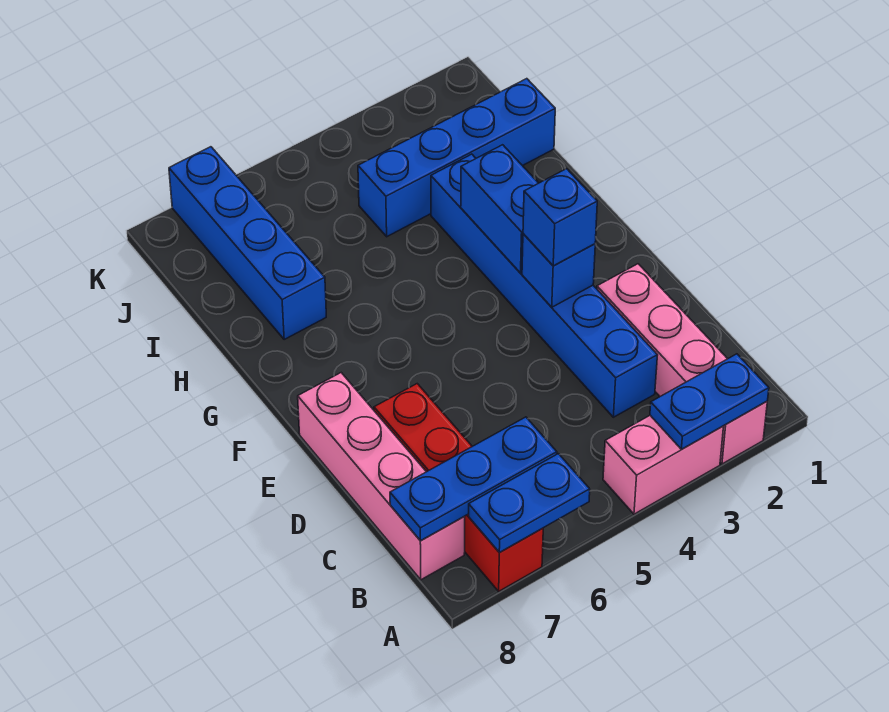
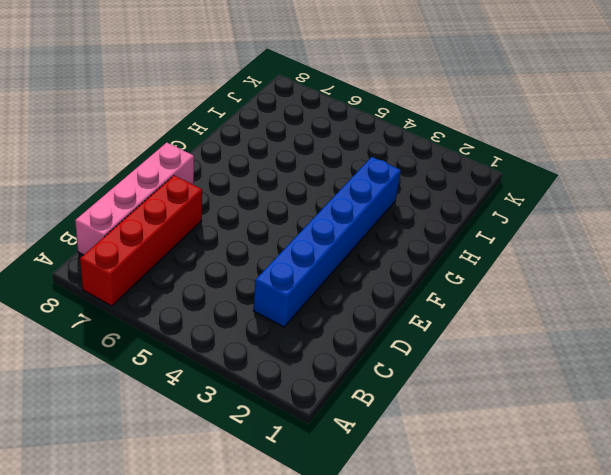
none -> pink 1x4 brick [597,264,767,464]
none -> pink 1x2 brick [603,416,724,514]
none -> blue 1x4 brick [169,147,326,339]

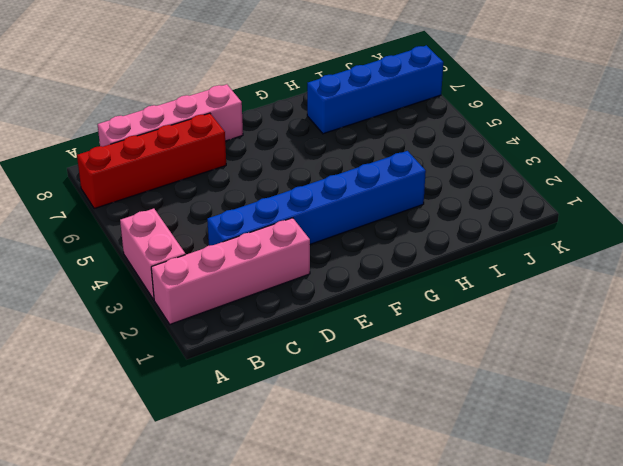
none -> blue 1x4 brick [358,79,555,237]
none -> blue 1x2 plate [650,354,769,449]
none -> blue 1x2 plate [469,454,590,553]

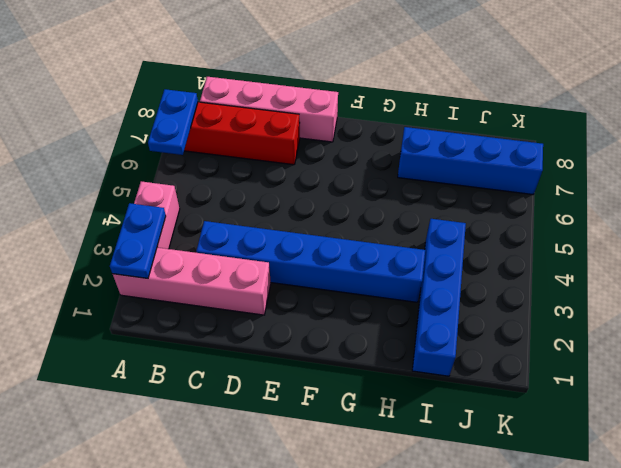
none -> blue 1x3 plate [390,417,557,541]
none -> blue 1x1 brick [522,234,595,307]
none -> blue 1x2 brick [461,145,538,273]

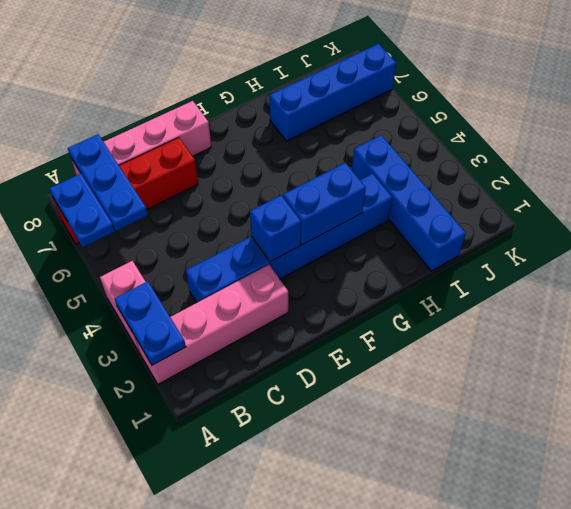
none -> blue 1x1 brick [523,169,597,266]

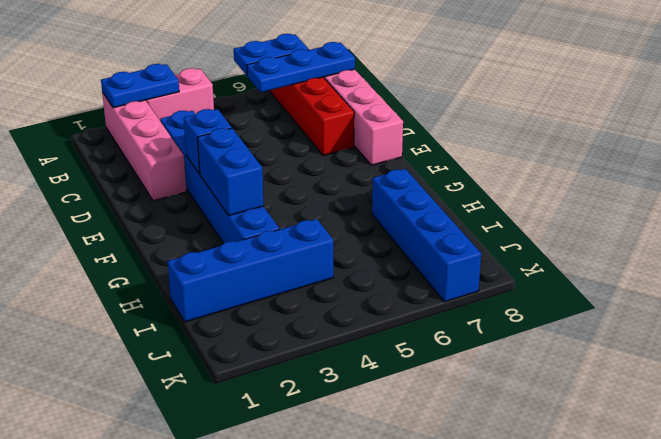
none -> blue 1x1 brick [523,169,597,266]

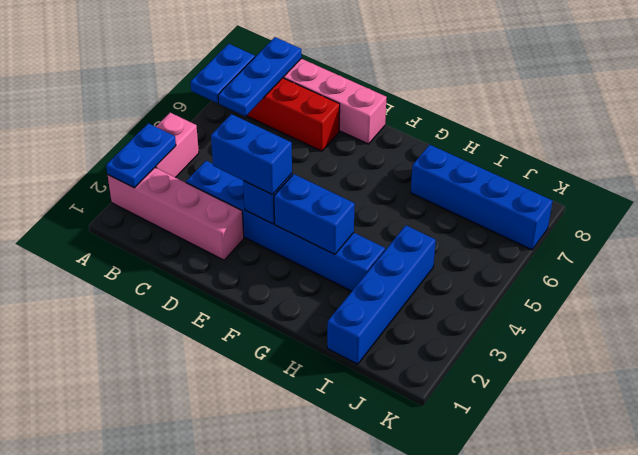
blue 1x2 brick [211,114,292,195] -> blue 1x1 brick [523,169,597,266]

